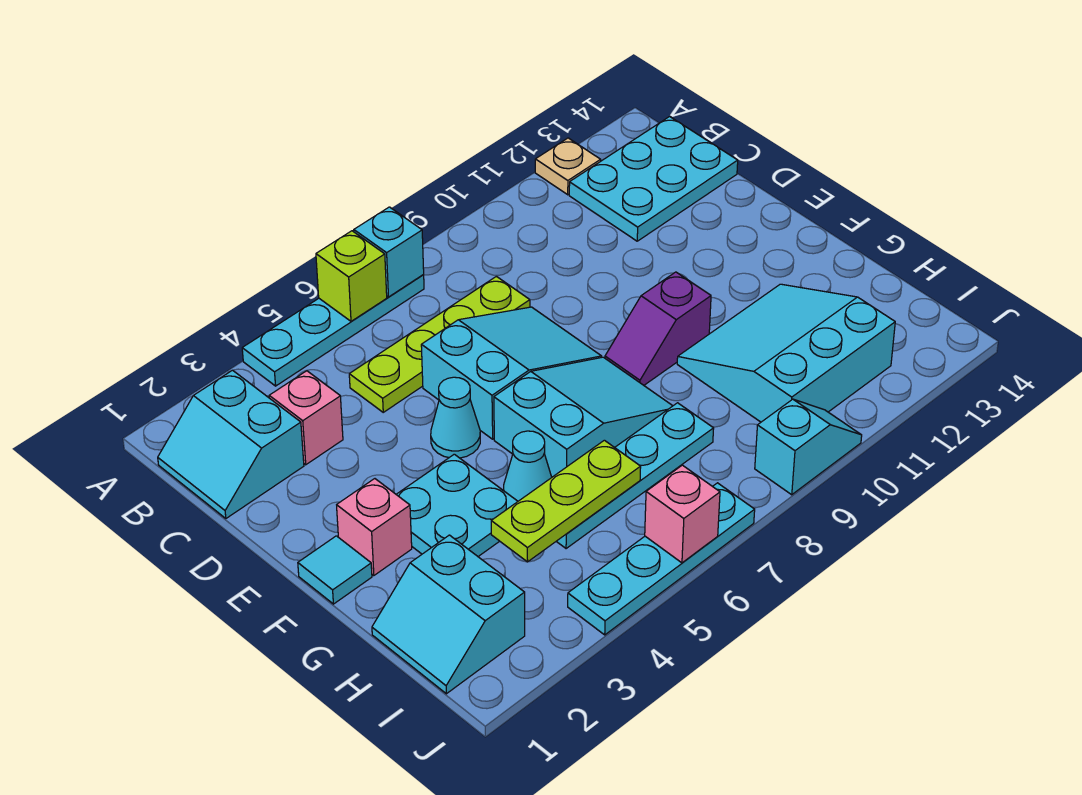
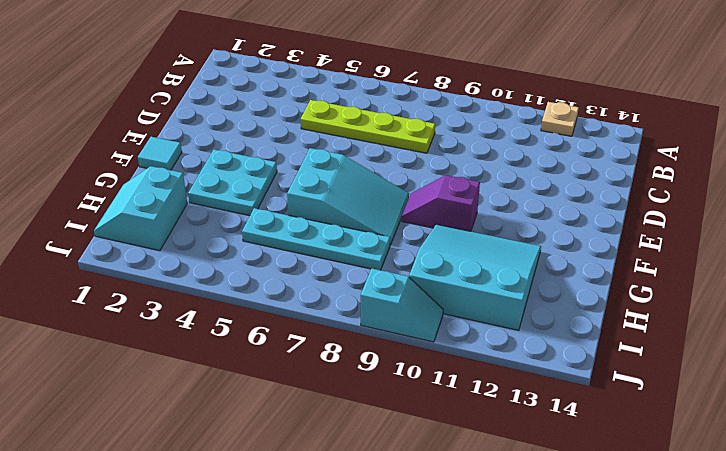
none -> cyan 1x4 plate [242,275,424,386]
none -> cyan 2x2 slope [158,370,304,518]
none -> cyan 2x3 plate [569,117,738,241]

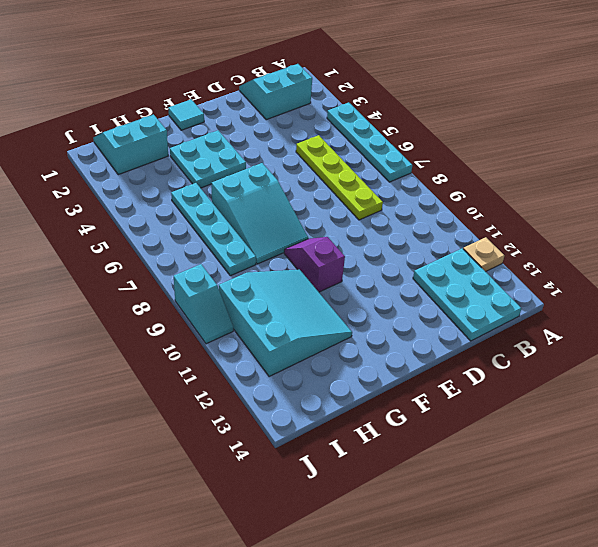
none -> pink 1x1 brick [269,371,343,465]
none -> cyan 2x3 slope [421,307,602,439]
none -> cyan 1x1 cone [431,377,480,458]

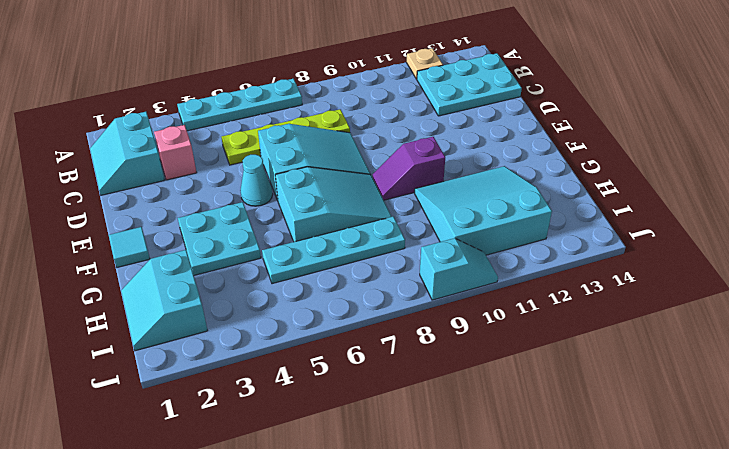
none -> pink 1x1 brick [337,479,412,576]
none -> cyan 1x1 cone [504,431,552,501]
none -> cyan 1x4 plate [568,483,755,635]

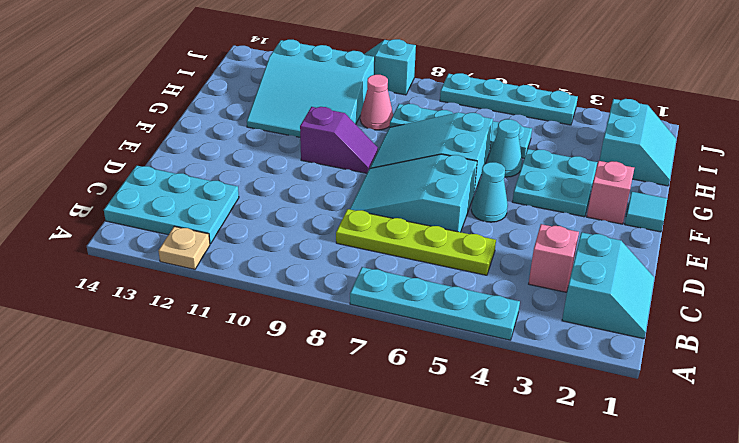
pink 1x1 cone [360,75,393,130] -> none
none -> lime 1x1 brick [316,231,387,321]
none -> cyan 1x1 brick [354,207,424,297]
none -> lime 1x3 plate [491,440,641,562]

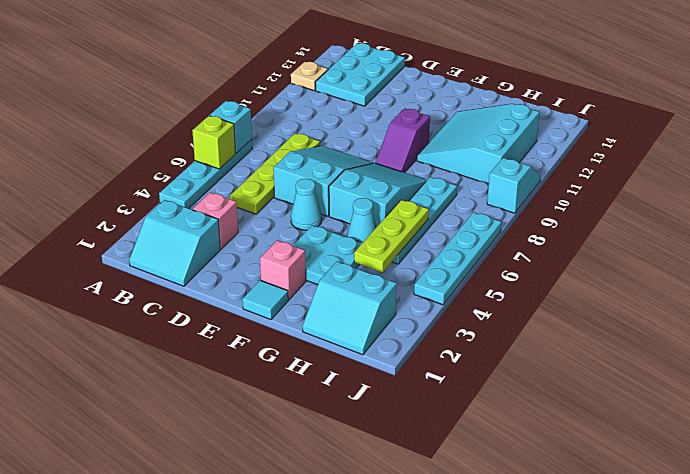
none -> pink 1x1 brick [645,465,720,563]

